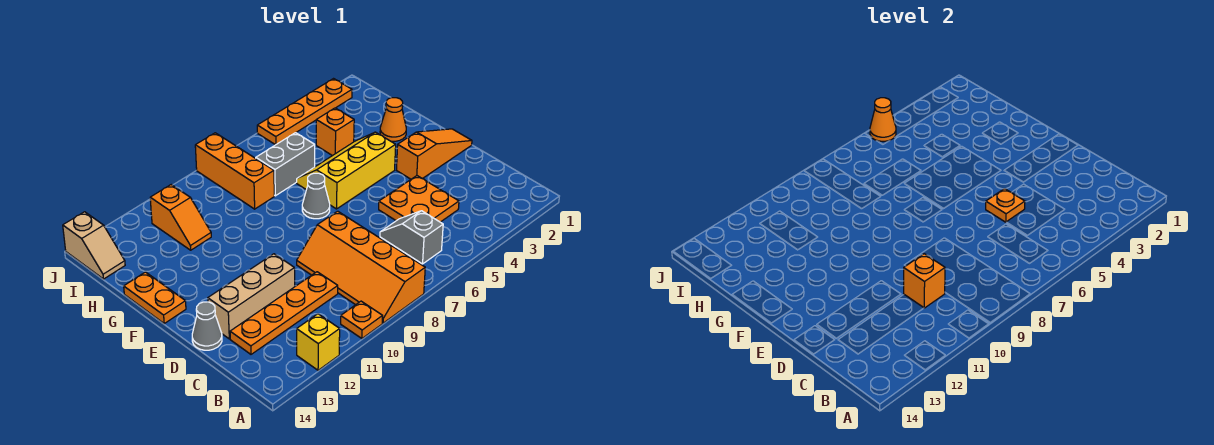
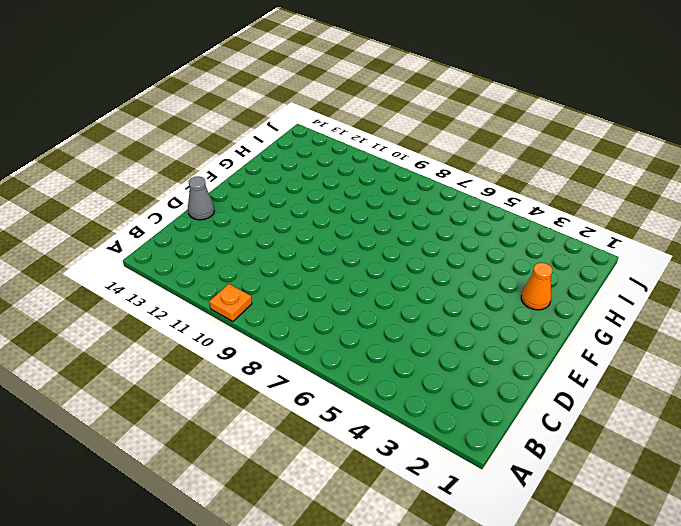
none -> orange 2x4 slope [297,211,425,323]
none -> yellow 1x1 brick [297,314,340,370]
none -> grey 1x2 slope [380,211,443,264]

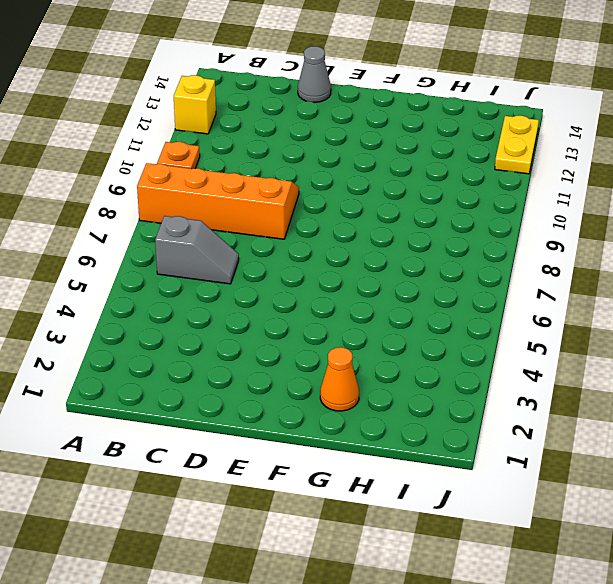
yellow 1x2 plate [495,116,539,174] -> none
none -> orange 2x2 plate [379,176,459,222]
none -> orange 1x4 plate [230,272,338,354]
none -> tan 1x3 brick [208,254,295,339]

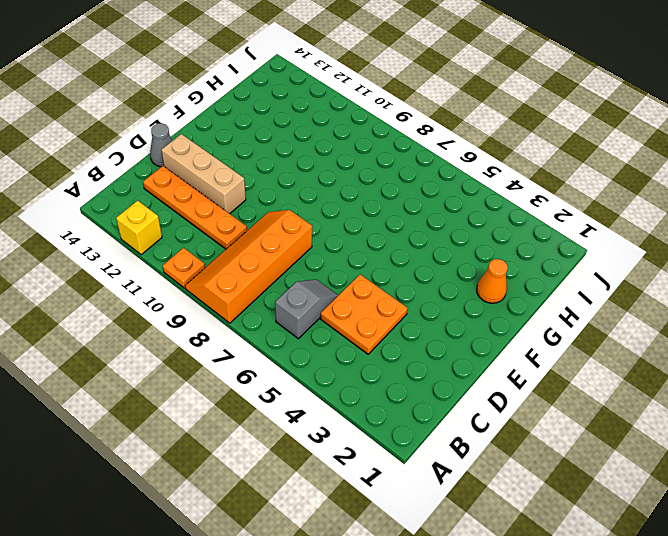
none -> orange 1x3 slope [397,129,472,179]
none -> yellow 2x3 slope [297,132,396,209]
none -> grey 1x1 cone [302,173,330,219]

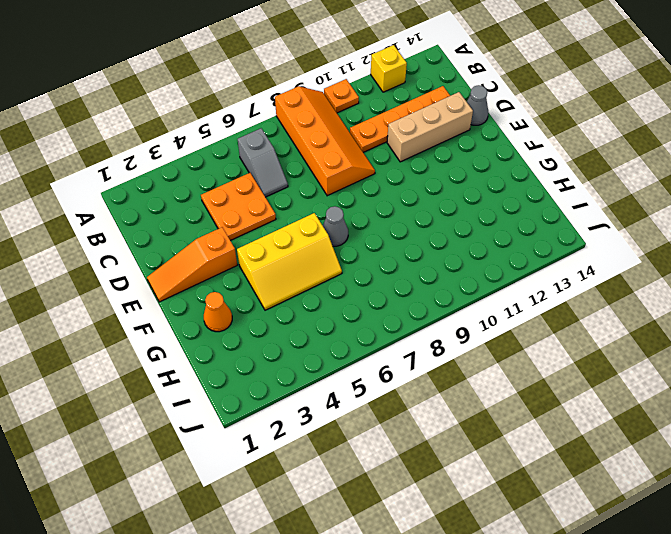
none -> orange 1x2 plate [124,272,186,323]
none -> orange 1x1 brick [316,108,354,156]
none -> grey 1x2 brick [256,133,315,196]

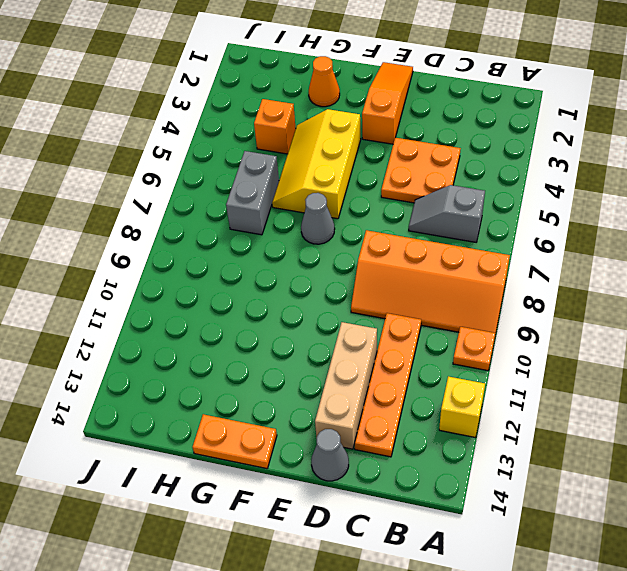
none -> orange 1x3 brick [195,133,274,209]
none -> orange 1x2 slope [150,185,211,250]
none -> tan 1x2 slope [63,212,125,279]

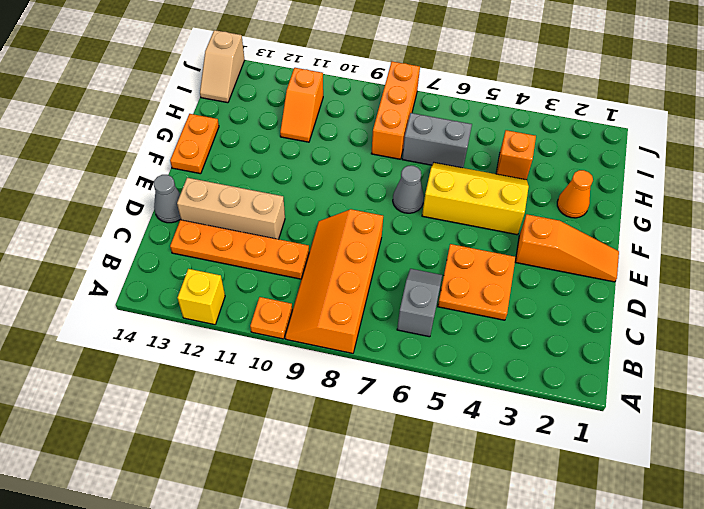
none -> orange 1x4 plate [257,79,352,145]
none -> orange 1x1 brick [904,254,945,308]
none -> orange 1x1 plate [986,189,1025,222]

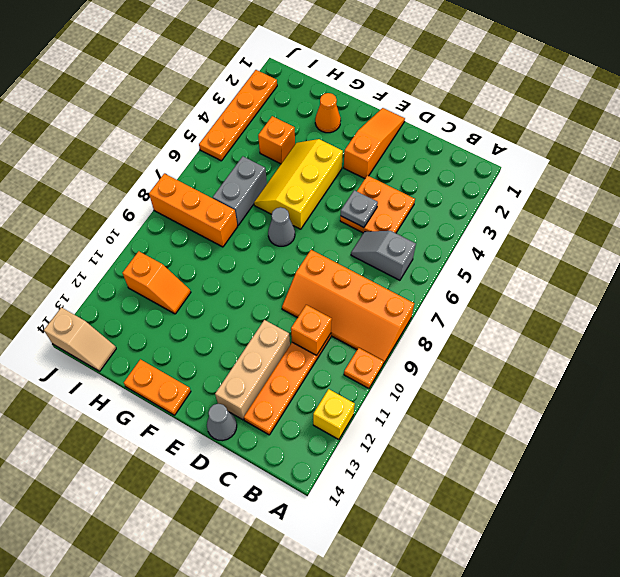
grey 1x1 plate [341,190,378,228] -> orange 1x1 plate [986,189,1025,222]
none -> orange 1x1 cone [870,98,896,141]

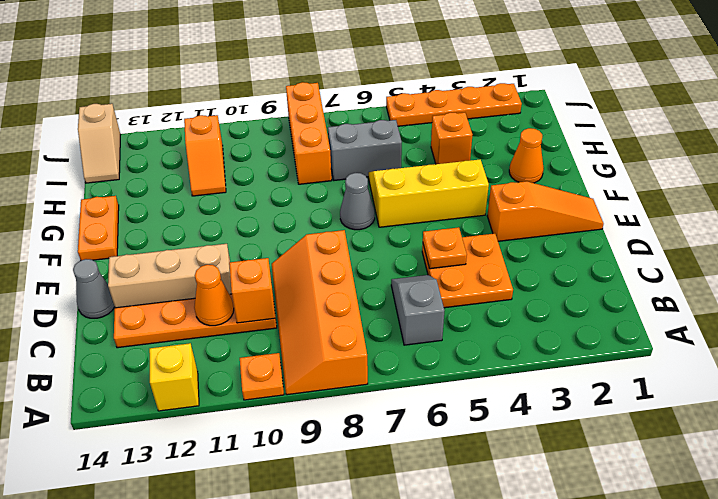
orange 1x1 cone [194,265,234,326] -> orange 1x1 cone moved to [870,98,896,141]

